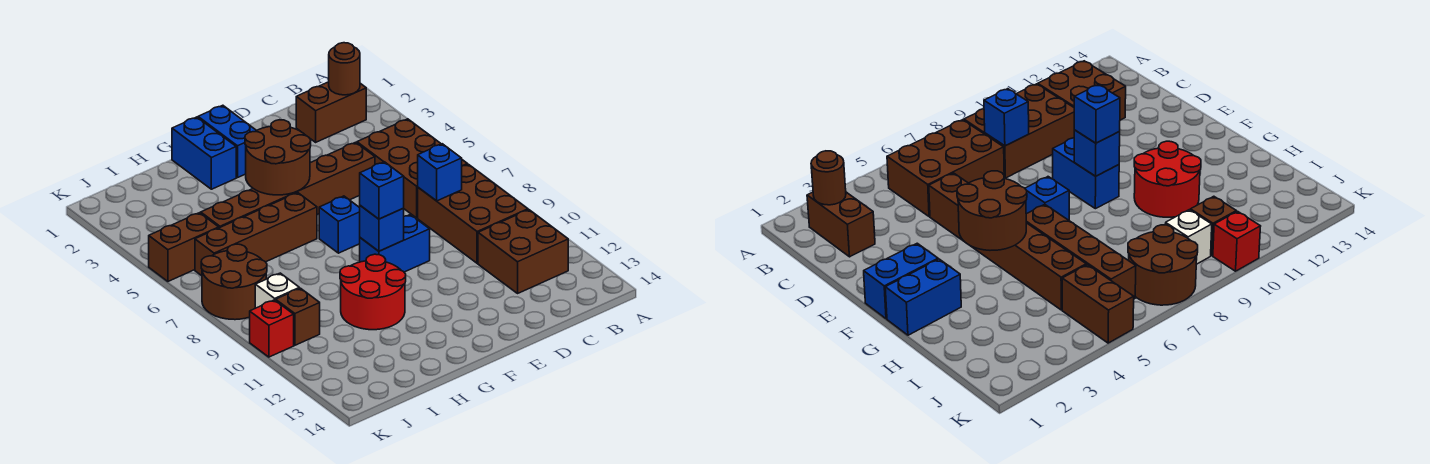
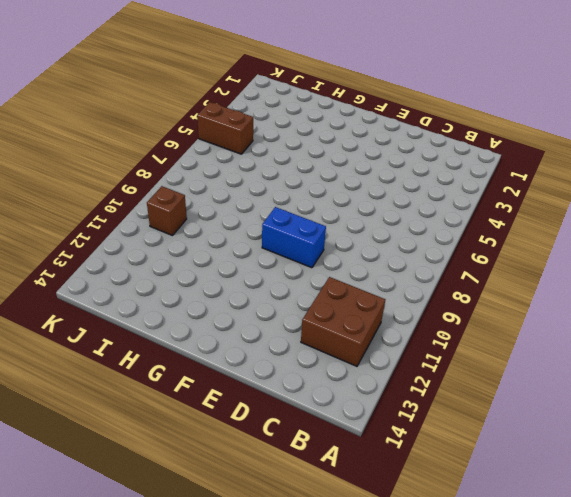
none -> brown 1x2 brick [296,82,366,142]
none -> brown 2x3 brick [357,119,467,218]
none -> brown 2x3 brick [418,164,528,263]

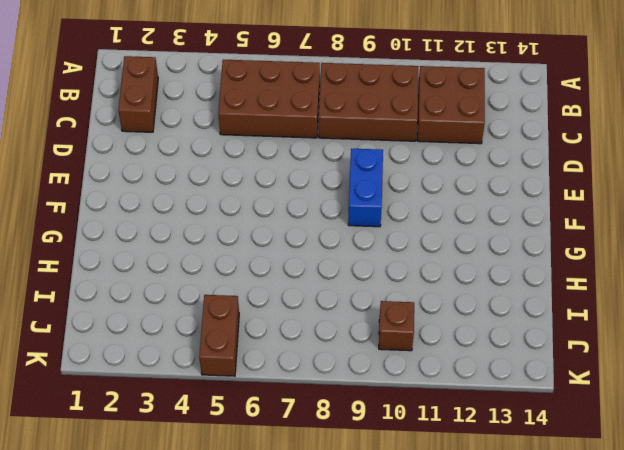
none -> brown 1x6 brick [201,142,375,228]
none -> blue 1x2 brick [198,105,256,178]
none -> blue 1x1 brick [319,196,360,253]

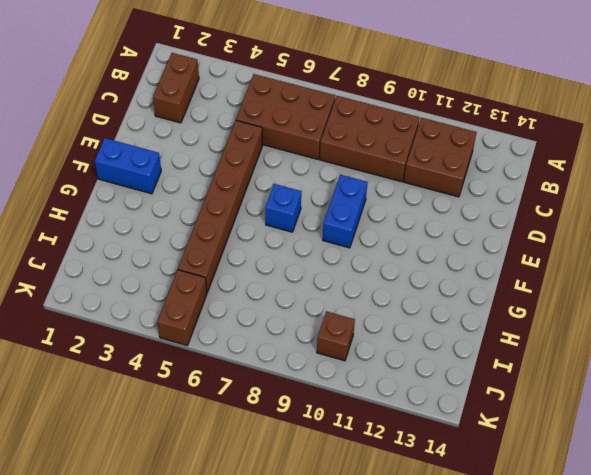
none -> blue 1x2 brick [172,117,236,189]
none -> brown 1x4 brick [195,193,317,276]
none -> red 2x2 round brick [340,254,406,330]

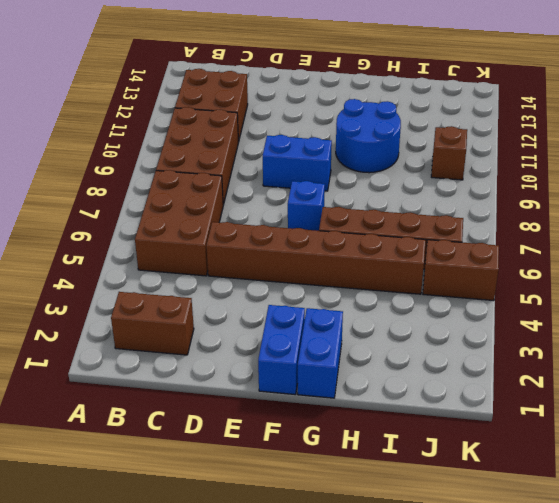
blue 2x2 round brick [336,99,401,173] -> red 2x2 round brick [340,254,406,330]
none -> brown 2x2 round brick [201,244,267,320]
none -> white 1x1 brick [255,273,299,308]
none -> red 1x1 brick [250,300,294,357]

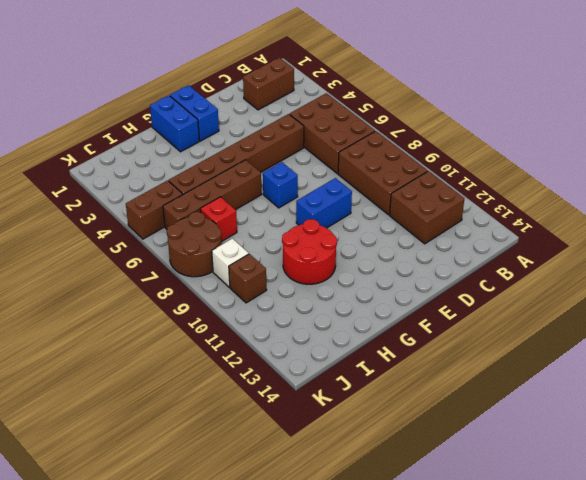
red 1x1 brick [200,197,237,242] -> red 1x1 brick moved to [250,300,294,357]
none -> brown 1x1 round brick [329,43,360,95]
none -> blue 1x1 brick [418,144,462,201]
none -> brown 2x2 round brick [245,120,311,195]

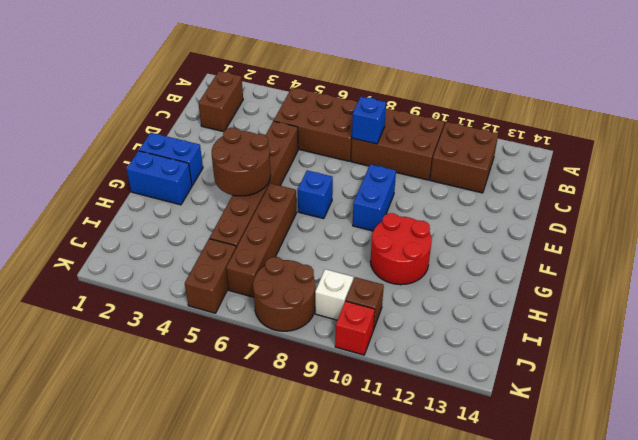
none -> brown 1x1 round brick [329,43,360,95]
none -> blue 1x1 brick [360,206,404,251]
none -> blue 1x1 brick [360,162,404,219]

